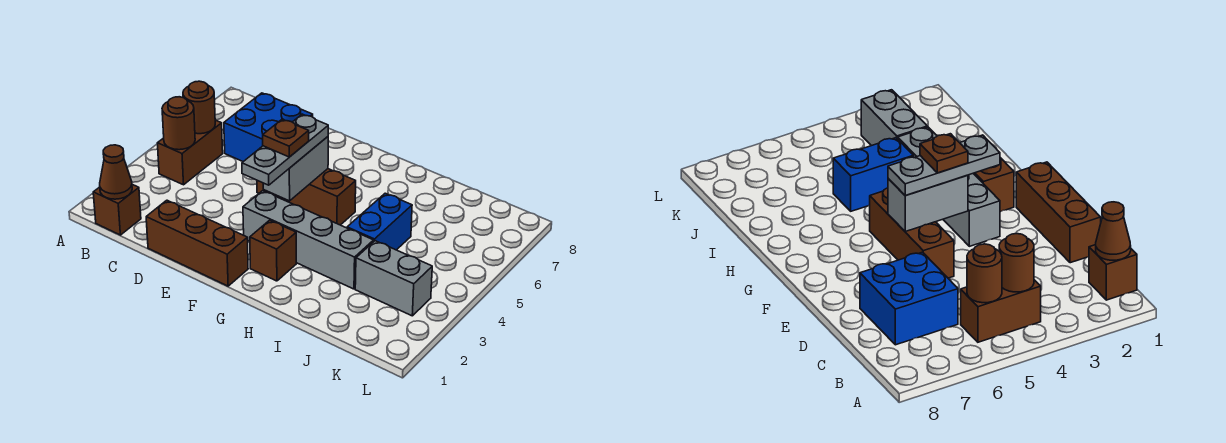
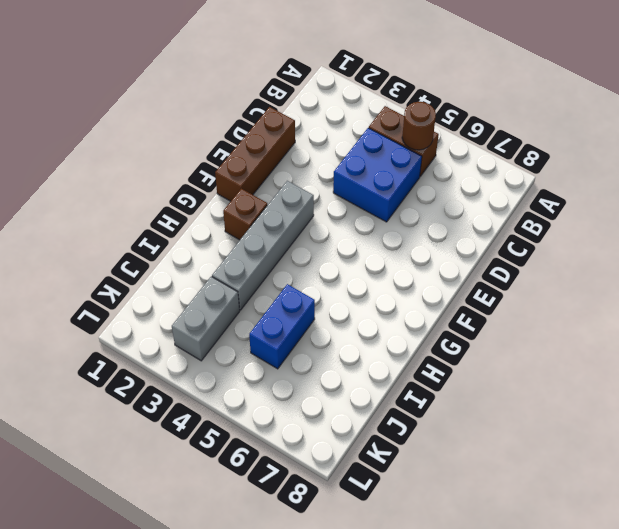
blue 2x2 brick [333,128,422,222] -> blue 2x2 brick moved to [224,93,313,162]
blue 1x2 brick [249,284,315,369] -> blue 1x2 brick turned to [347,193,412,250]
none -> brown 1x1 brick [93,184,141,235]
none -> brown 1x3 brick [257,169,356,225]
none -> brown 1x1 cone [100,145,132,199]

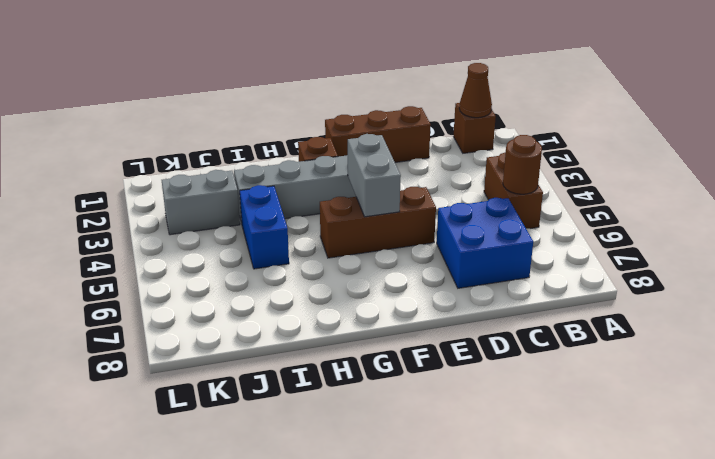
none -> brown 1x1 round brick [162,97,195,150]
none -> grey 1x3 plate [242,114,328,185]
none -> brown 1x1 plate [263,119,309,157]

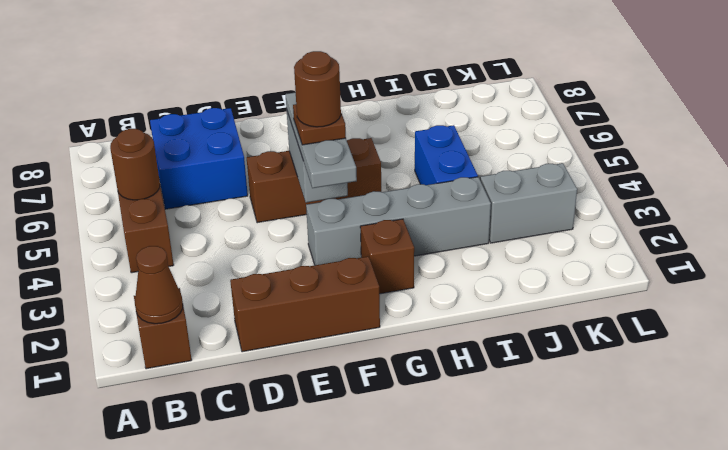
brown 1x1 round brick [294,51,341,127] -> brown 1x1 round brick moved to [162,97,195,150]

